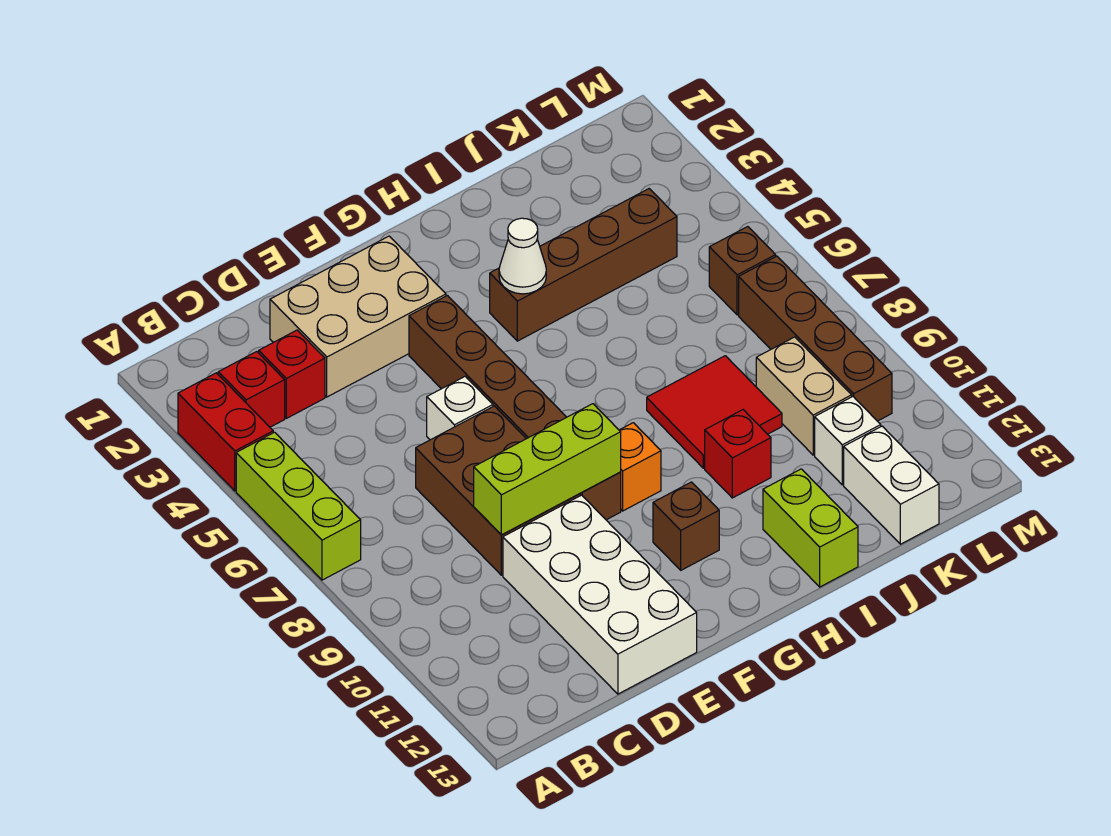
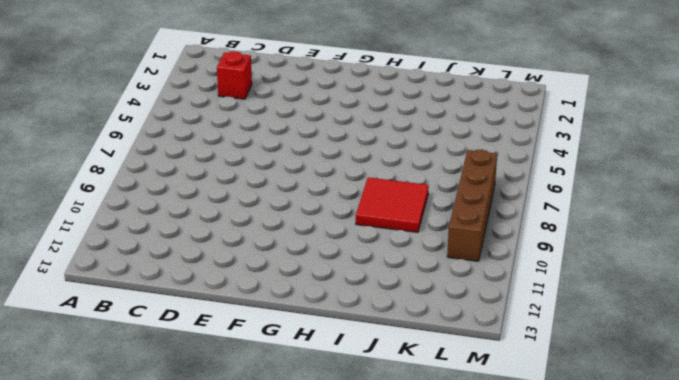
none -> red 1x2 brick [178,373,273,491]
none -> lime 1x3 brick [236,432,361,580]
none -> red 1x1 brick [218,352,285,427]

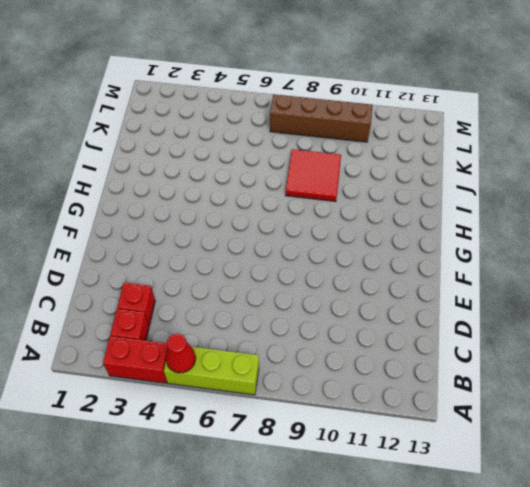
red 1x1 cone [166,334,196,373] -> none
none -> tan 2x3 brick [270,236,446,397]
none -> brown 2x3 brick [416,406,580,575]
none -> white 2x4 brick [503,495,697,694]

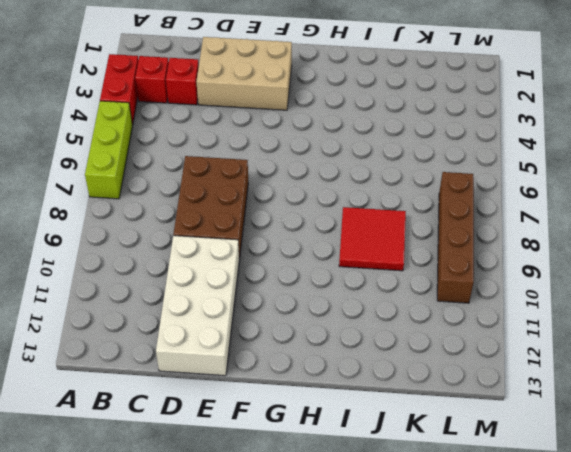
none -> white 1x1 brick [427,376,493,440]
none -> brown 1x6 brick [409,296,621,520]
none -> orange 1x1 brick [619,423,661,511]

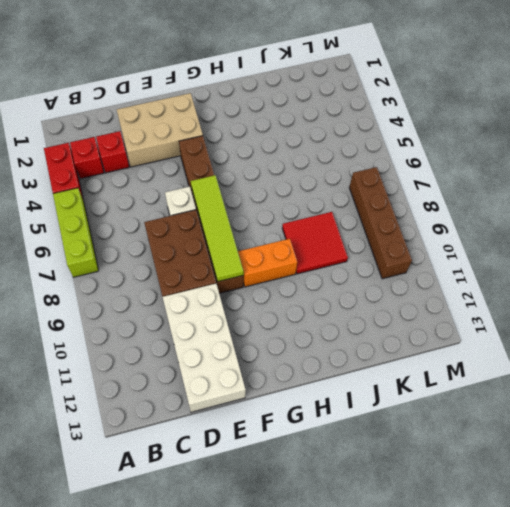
lime 1x4 tile [191,175,244,282] -> lime 1x3 brick [474,404,621,535]
orange 1x2 brick [238,239,297,287] -> orange 1x1 brick [619,423,661,511]
none -> brown 1x1 brick [653,482,719,570]
none -> brown 1x4 brick [490,189,677,341]
none -> red 1x1 brick [705,410,771,498]

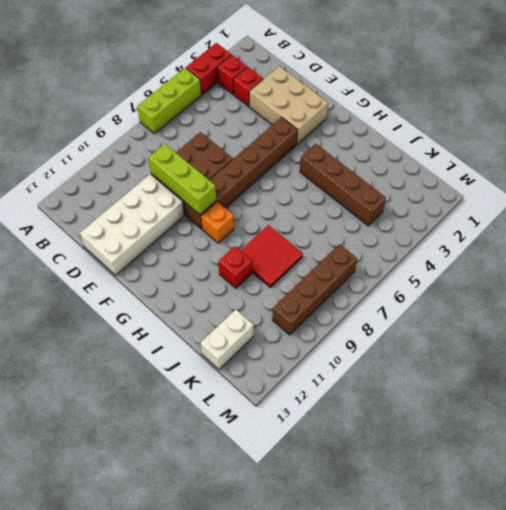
none -> white 1x1 brick [427,376,493,440]
none -> brown 1x1 brick [653,482,719,570]
none -> lime 1x2 brick [763,469,858,587]

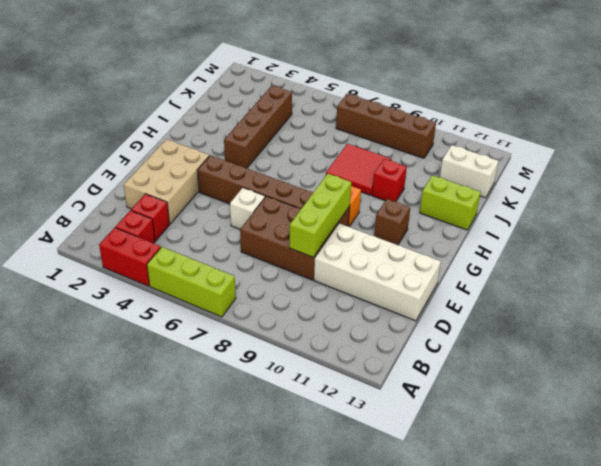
none -> tan 1x2 brick [756,337,852,455]
none -> white 1x1 brick [815,397,881,485]
none -> brown 1x1 brick [709,227,776,315]

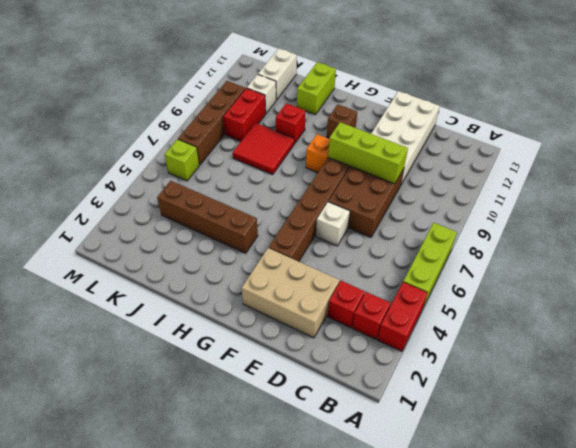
red 1x2 brick [223,88,266,141] -> tan 1x2 brick [756,337,852,455]
lime 1x1 brick [165,139,199,181] -> brown 1x1 brick [709,227,776,315]
none -> white 1x1 cone [499,218,546,294]

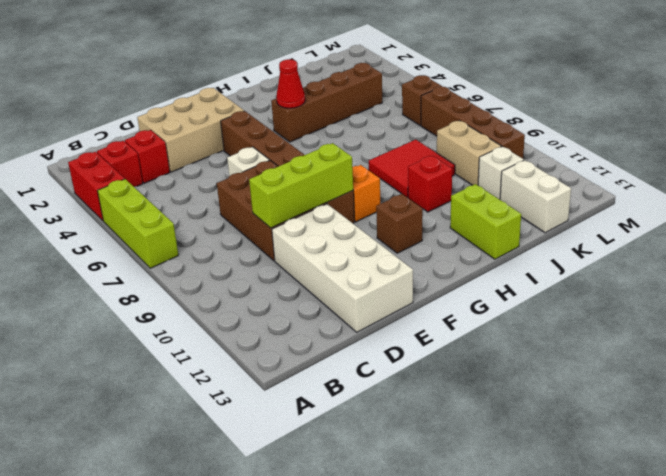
red 1x1 cone [276,59,305,108] -> white 1x1 cone [499,218,546,294]

